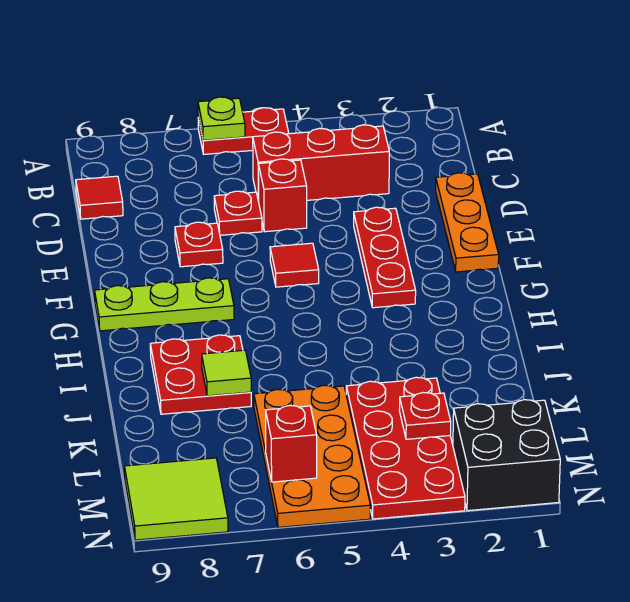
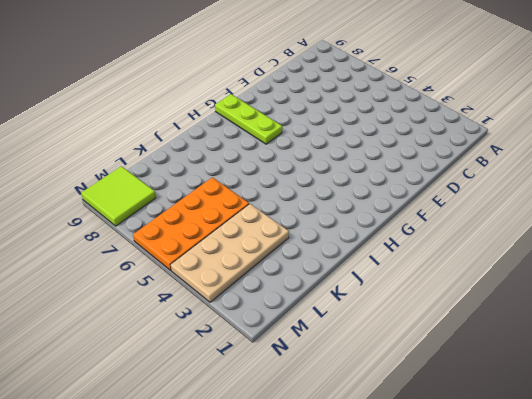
tan 2x4 plate [171,204,289,302] -> red 2x4 plate [346,377,465,519]
none -> red 1x2 plate [198,108,289,154]
none -> red 1x3 brick [253,125,389,201]
none -> red 1x1 tile [76,176,123,219]

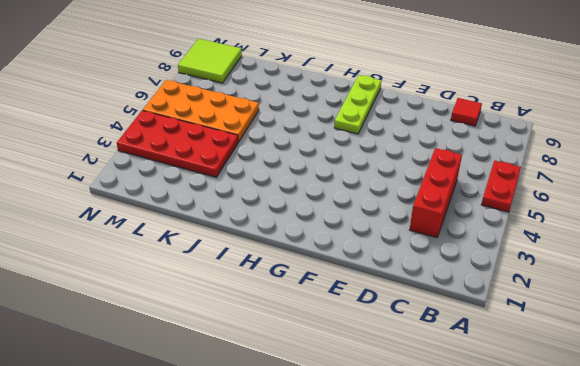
none -> orange 1x3 plate [436,173,499,272]
none -> red 1x1 brick [258,159,307,232]
none -> red 1x1 plate [214,191,262,235]

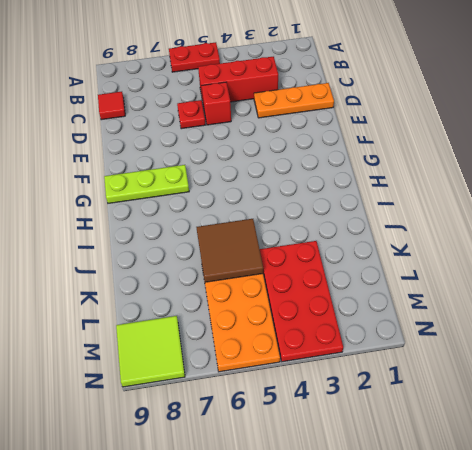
orange 1x3 plate [254,83,334,118] -> orange 1x3 plate turned to [436,173,499,272]
brown 2x2 tile [196,219,263,282] -> none
none -> red 1x3 plate [354,207,416,308]
none -> red 1x1 plate [175,222,223,267]
none -> red 1x1 tile [270,243,319,287]

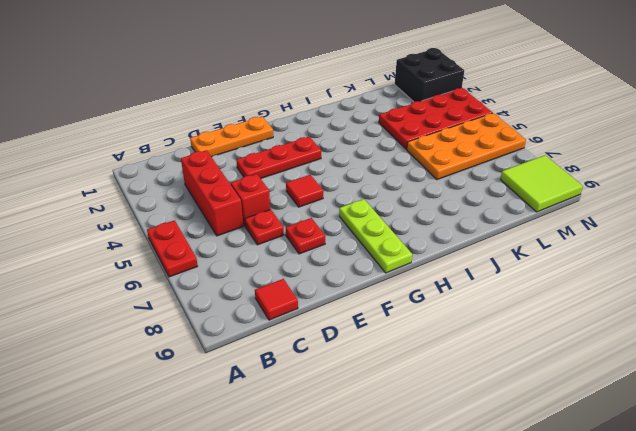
none -> red 2x2 plate [150,335,251,414]
none -> lime 1x1 plate [198,97,245,140]
none -> lime 1x1 tile [202,350,251,396]

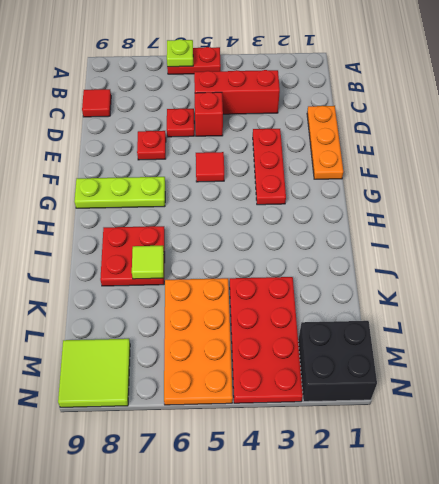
none -> red 1x1 plate [399,393,451,439]
none -> red 1x1 brick [266,405,317,482]

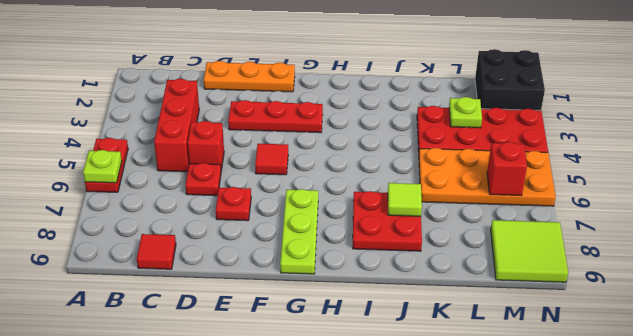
lime 1x1 plate [449,97,482,128] -> red 1x1 plate [399,393,451,439]

